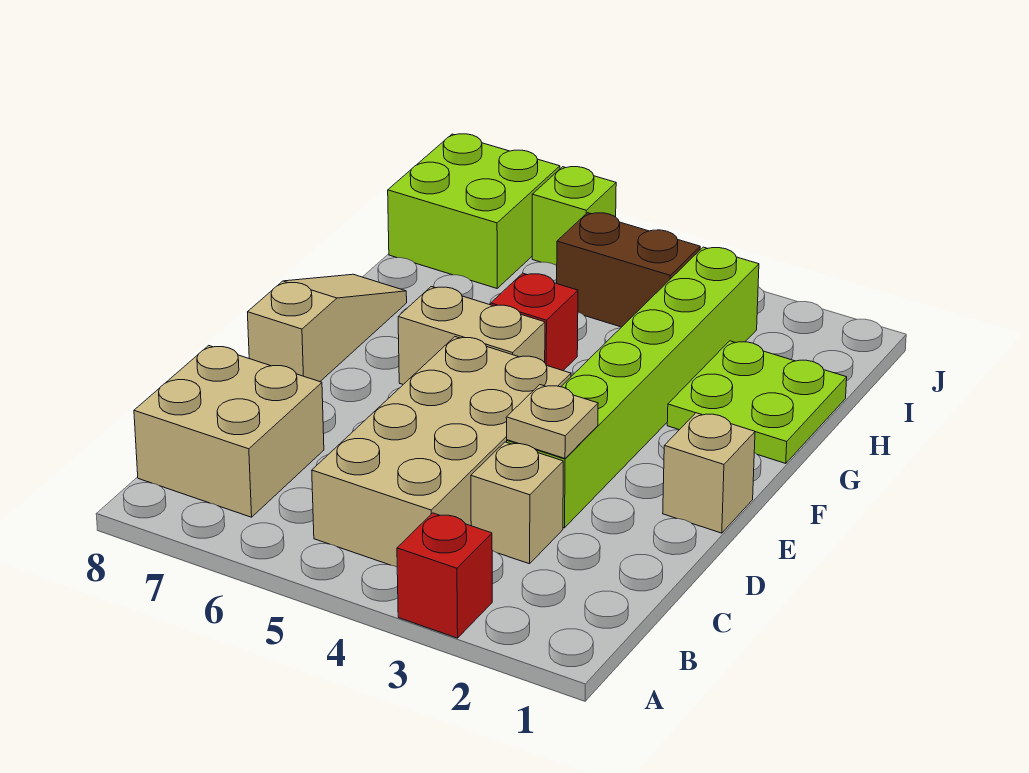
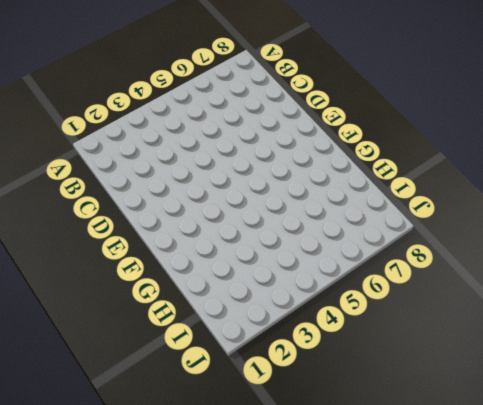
none -> red 1x1 brick [397,513,492,638]
none -> tan 2x4 brick [312,337,571,567]
none -> tan 2x2 brick [134,346,324,517]

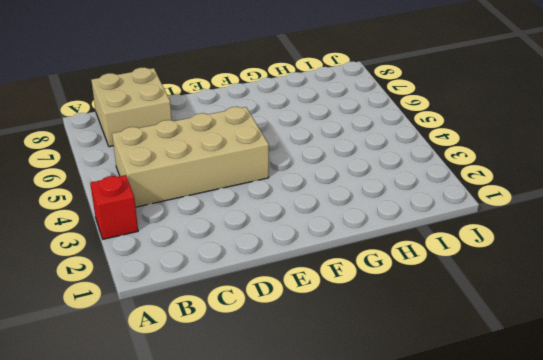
none -> tan 1x1 brick [471,442,563,564]
none -> lime 1x6 brick [507,247,759,528]
none -> tan 1x1 brick [663,413,755,533]

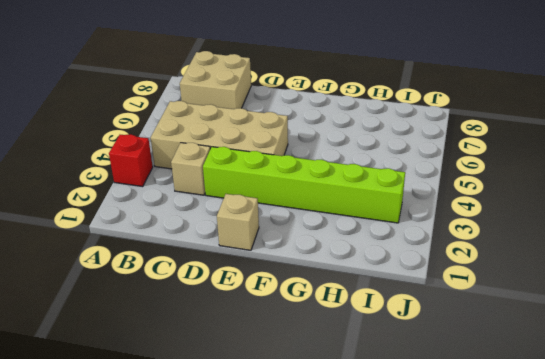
none -> tan 1x3 slope [248,274,407,382]
none -> tan 1x2 brick [398,287,545,384]
none -> lime 2x2 plate [667,341,847,464]

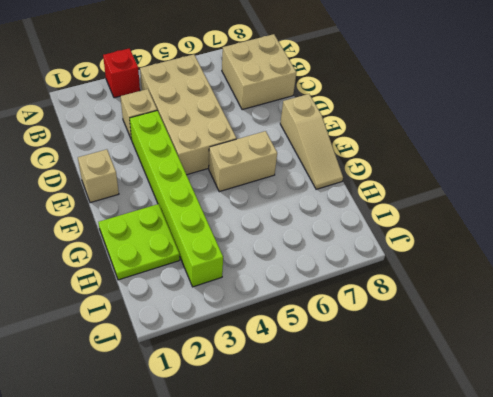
none -> red 1x1 brick [491,273,578,370]
none -> brown 1x2 brick [557,213,700,327]
none -> lime 2x2 brick [388,134,560,288]

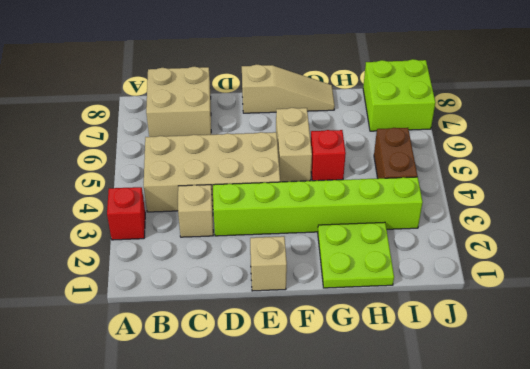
none -> lime 1x1 brick [532,167,616,266]
none -> tan 1x1 plate [506,385,598,458]

